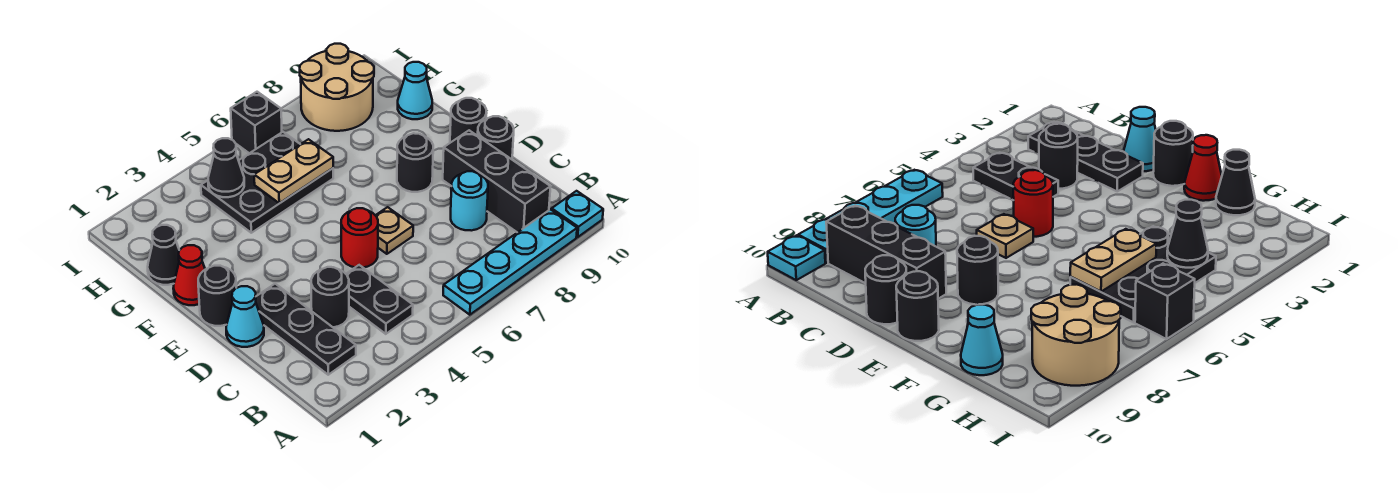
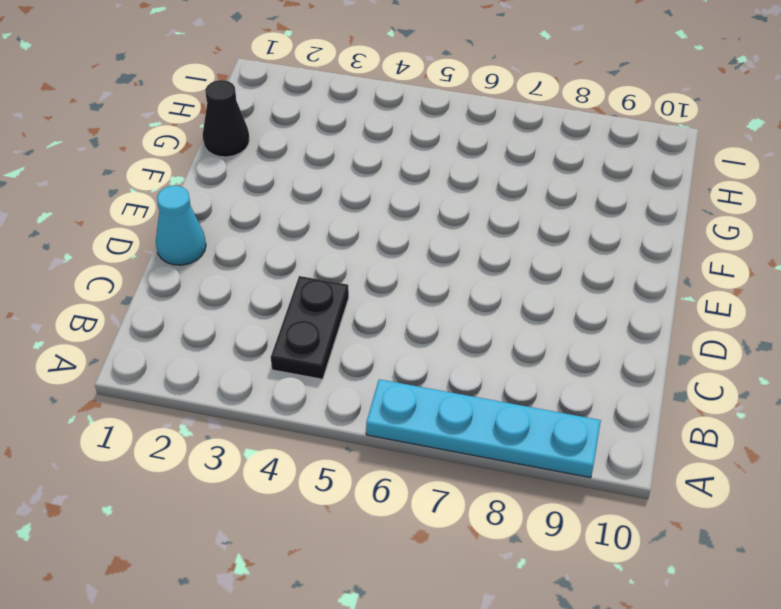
none -> cyan 1x1 plate [552,191,603,237]
none -> black 1x3 plate [256,284,356,375]
none -> black 1x3 brick [443,130,551,232]

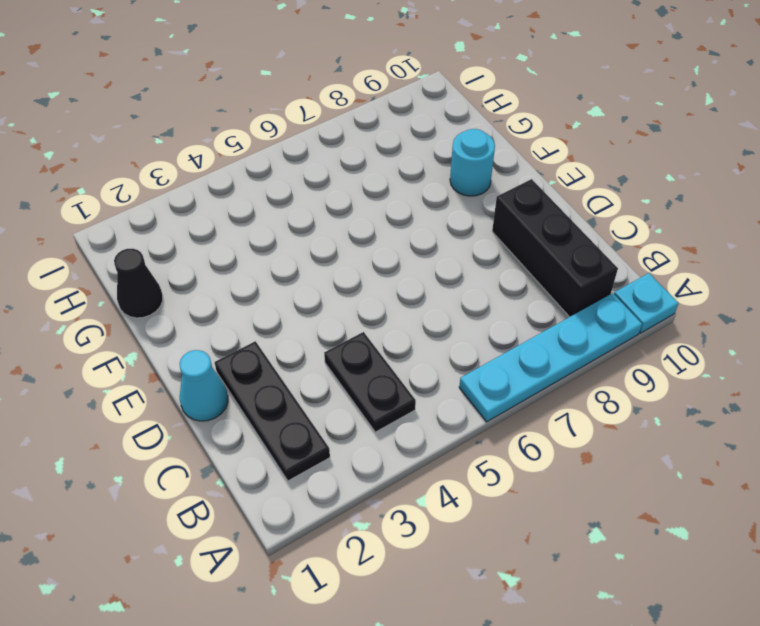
cyan 1x1 round brick [450,129,495,196] -> cyan 1x1 round brick moved to [451,171,488,231]
none -> black 1x1 round brick [311,267,349,327]
none -> red 1x1 round brick [341,208,378,268]
none -> tan 1x1 plate [375,207,413,254]

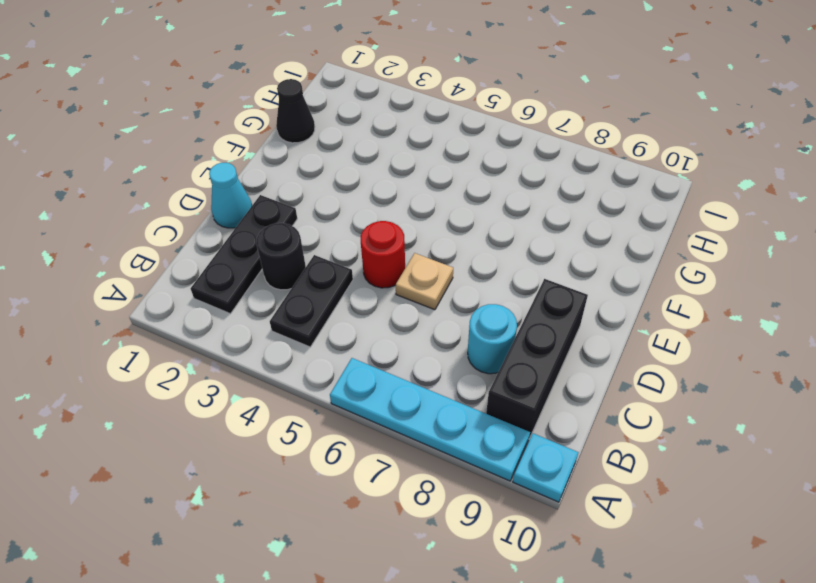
none -> black 1x1 round brick [478,116,514,159]
none -> black 1x1 round brick [198,266,236,326]
none -> black 1x1 round brick [397,133,433,192]

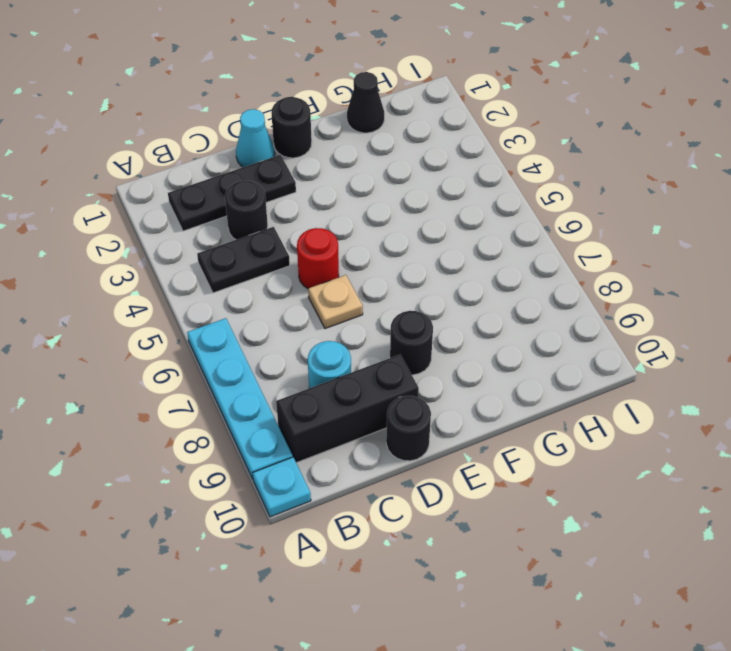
none -> black 1x1 round brick [450,98,486,143]
none -> red 1x1 cone [173,245,205,305]
none -> black 2x3 plate [201,132,333,233]

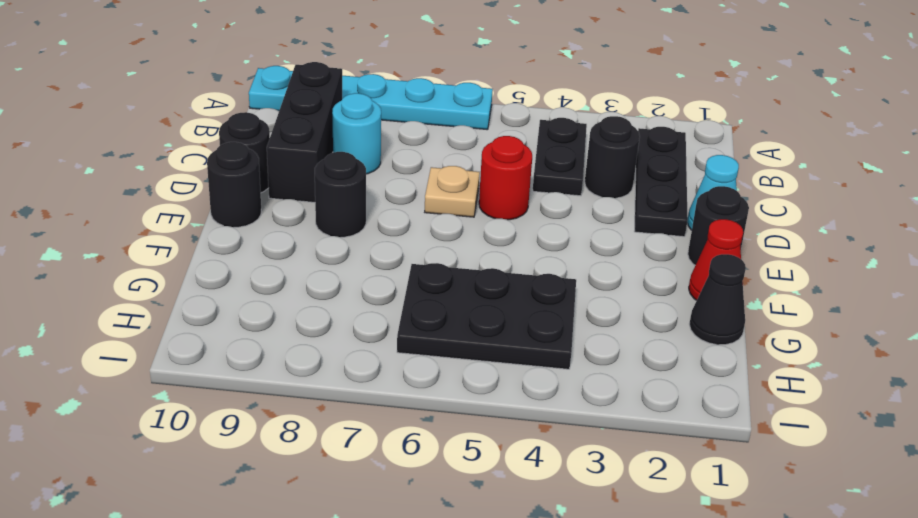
none -> cyan 1x1 cone [398,62,432,119]
none -> tan 2x2 round brick [300,44,374,131]
none -> black 1x1 brick [231,92,282,153]

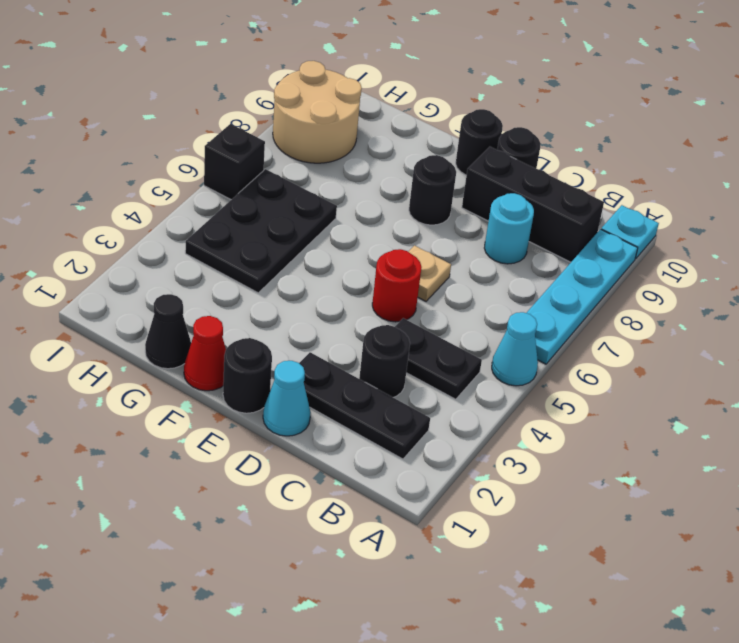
cyan 1x1 cone [492,312,538,386] -> cyan 1x1 cone moved to [398,62,432,119]
none -> tan 1x2 plate [254,139,333,203]
none -> black 1x1 cone [208,138,244,197]

